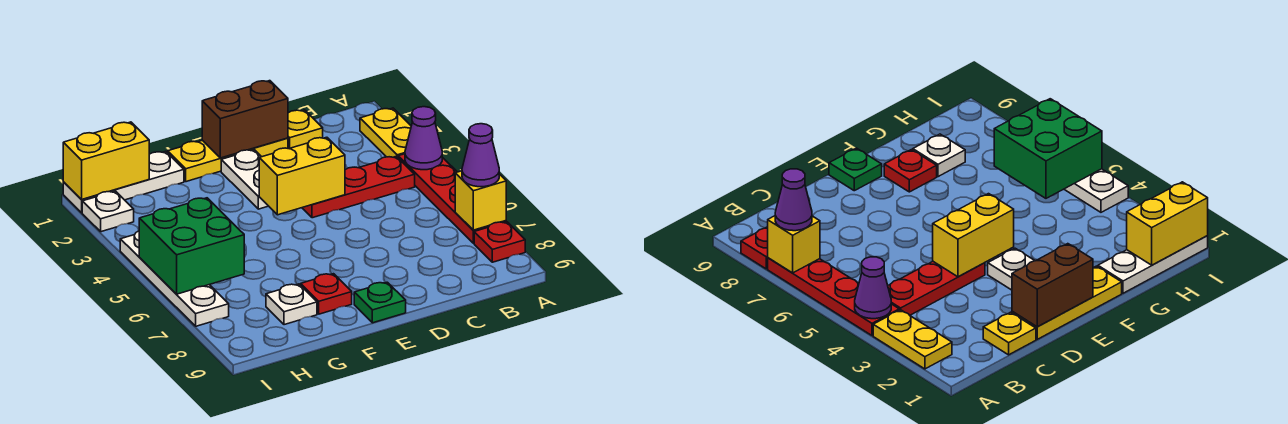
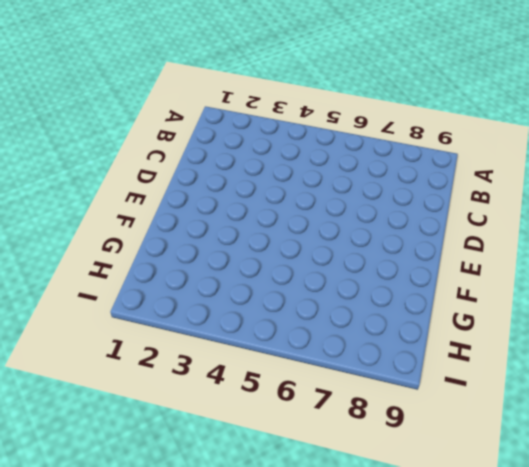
none -> yellow 1x2 plate [360,108,411,157]
none -> red 1x4 plate [398,154,506,243]
none -> red 1x1 plate [474,222,525,262]

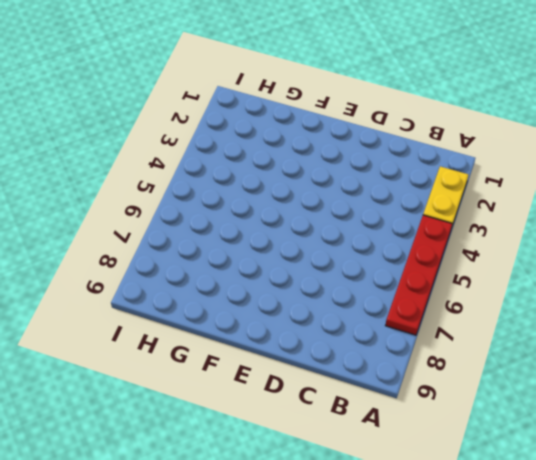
none -> red 1x1 plate [474,222,525,262]
none -> red 1x3 plate [302,156,415,218]
none -> yellow 1x1 plate [288,110,323,149]

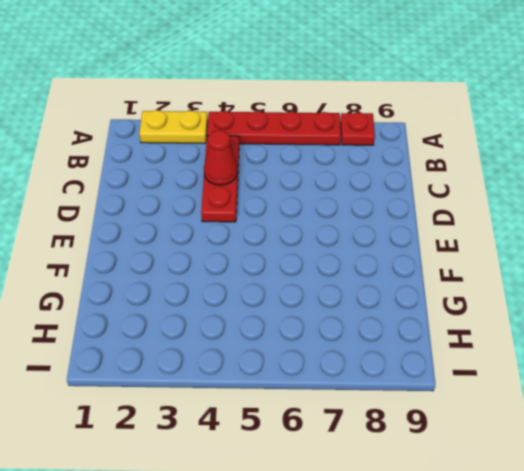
red 1x1 cone [204,130,238,185] -> none
none -> yellow 1x1 plate [288,110,323,149]
none -> yellow 1x3 plate [168,138,288,182]
none -> white 1x2 plate [221,150,268,209]

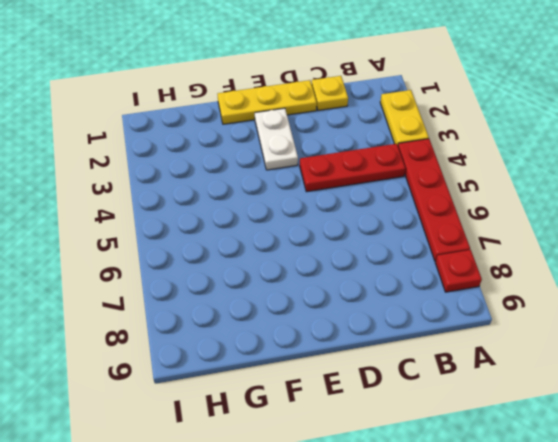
none -> green 1x1 plate [354,282,406,323]
none -> red 1x1 plate [301,274,352,314]
none -> white 1x3 plate [63,151,184,213]

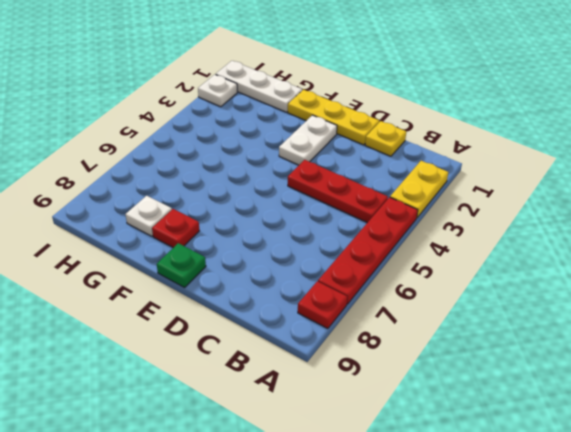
none -> white 1x4 plate [120,231,229,326]
none -> purple 1x1 cone [405,107,442,170]
none -> yellow 1x1 brick [455,171,506,230]

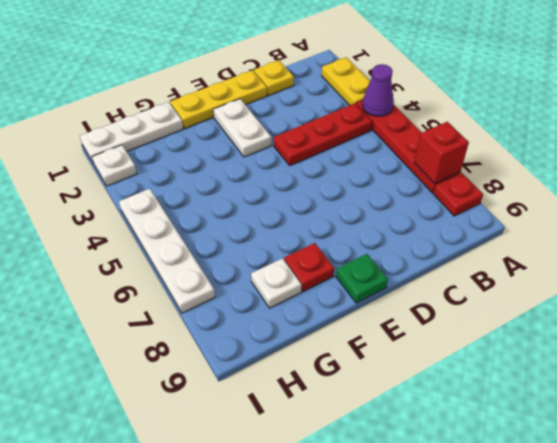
red 1x1 brick [414,122,469,184] -> yellow 1x1 brick [455,171,506,230]
none -> brown 1x2 brick [202,81,288,158]
none -> yellow 1x2 brick [259,137,345,215]
none -> yellow 1x2 brick [63,122,149,200]

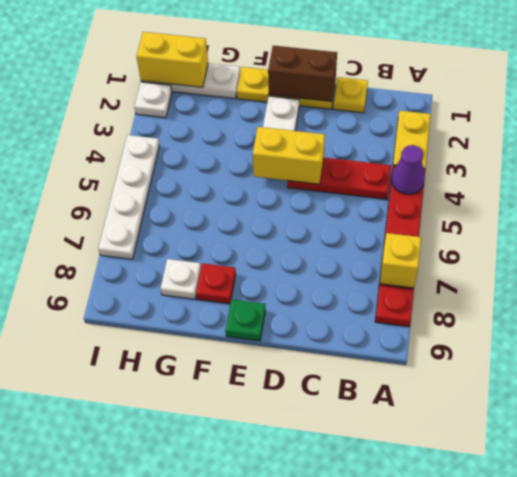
none -> green 2x2 brick [139,198,244,294]
none -> purple 1x1 cone [462,124,499,187]

